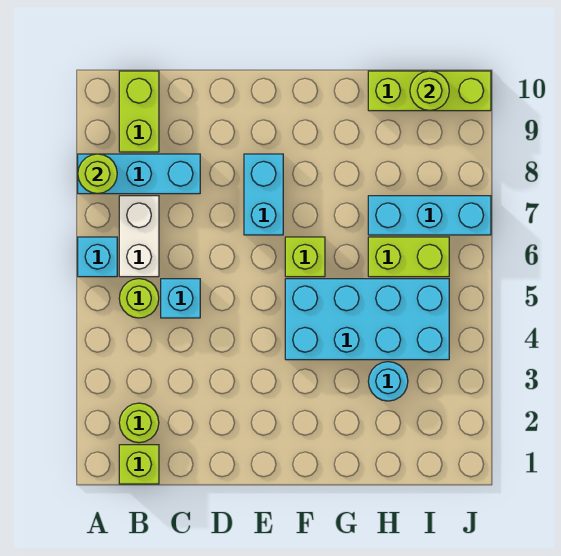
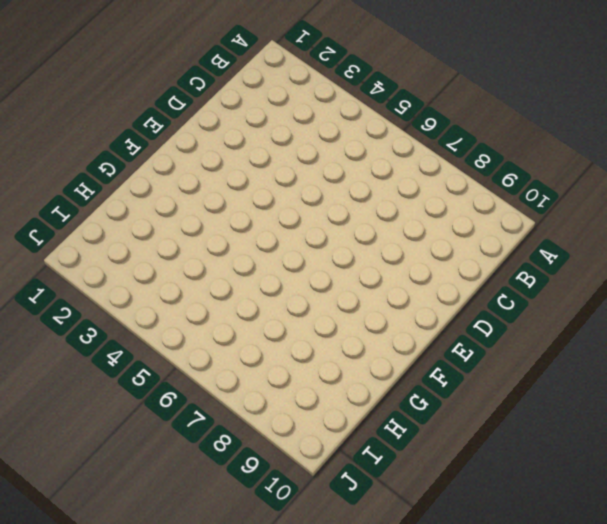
none -> cyan 1x1 brick [78,237,117,277]
none -> cyan 1x3 brick [78,154,200,194]
none -> lime 1x1 brick [119,445,159,484]

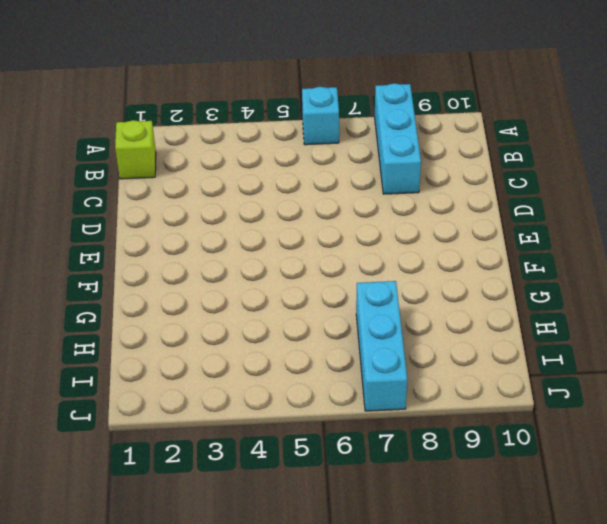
none -> lime 1x1 round brick [119,403,159,443]
none -> lime 1x1 round brick [119,279,159,318]
none -> white 1x2 brick [119,196,159,277]

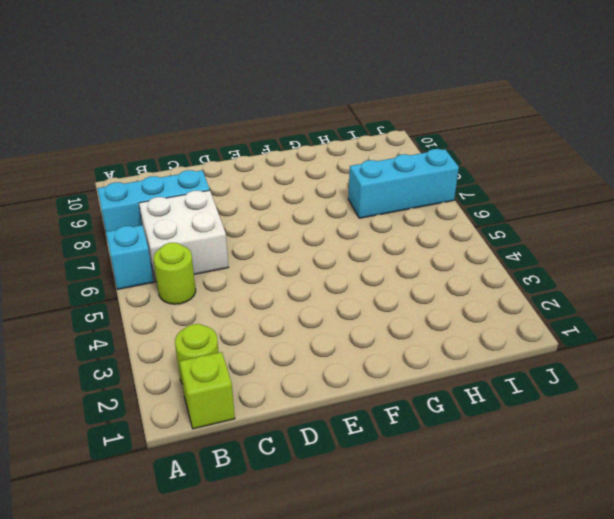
white 2x2 brick [139,190,229,282] -> white 1x2 brick [119,196,159,277]
none -> lime 1x2 brick [119,71,159,152]
none -> cyan 1x1 brick [161,279,200,318]
none -> cyan 1x2 brick [244,154,283,235]

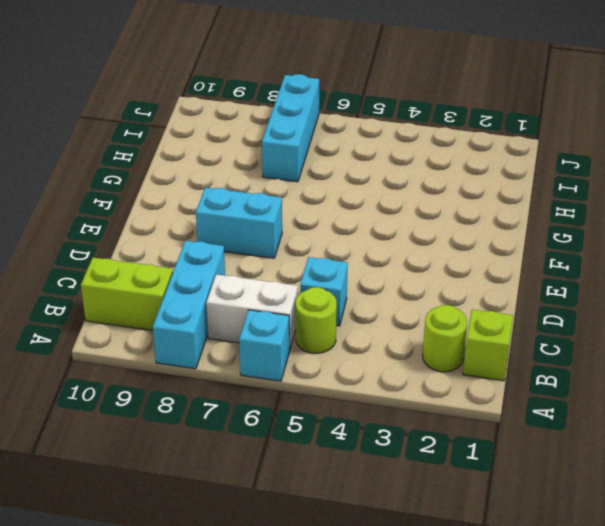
none -> cyan 2x4 brick [285,279,449,360]
none -> lime 1x1 brick [285,237,325,277]
none -> cyan 1x1 round brick [368,362,408,401]

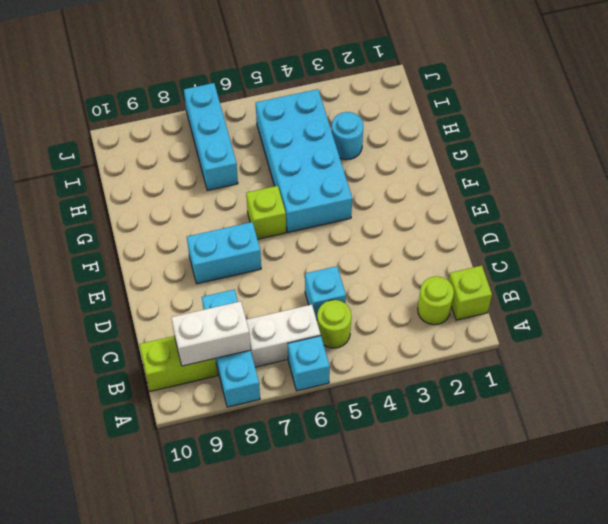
white 1x2 brick [171,301,251,366] -> none
none -> lime 1x2 brick [368,237,449,277]
none -> lime 1x3 brick [368,71,491,111]
none -> lime 1x1 round brick [78,154,117,194]

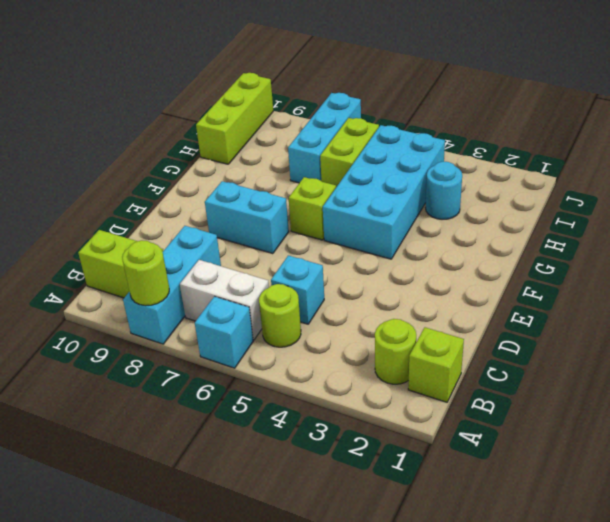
none -> lime 1x1 round brick [410,71,449,111]

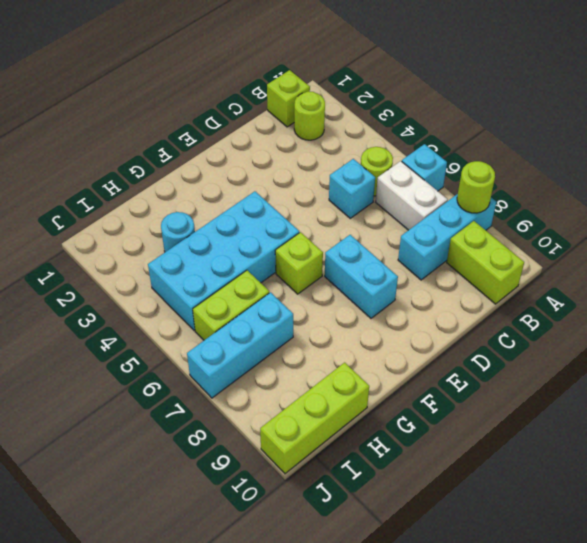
none -> lime 1x1 round brick [410,71,449,111]

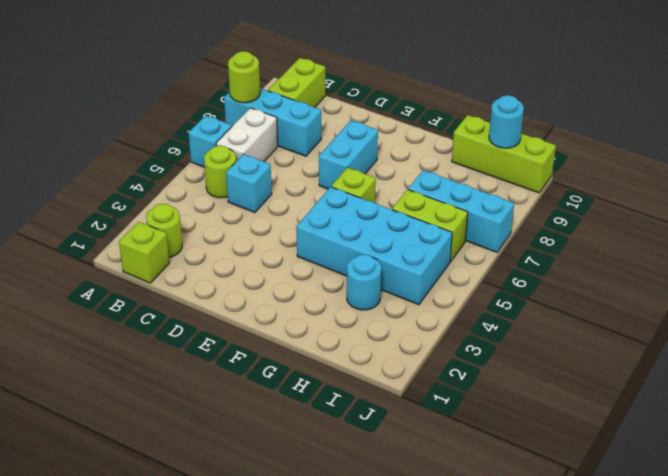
cyan 1x1 round brick [489,95,524,148] -> lime 1x1 round brick [410,71,449,111]

